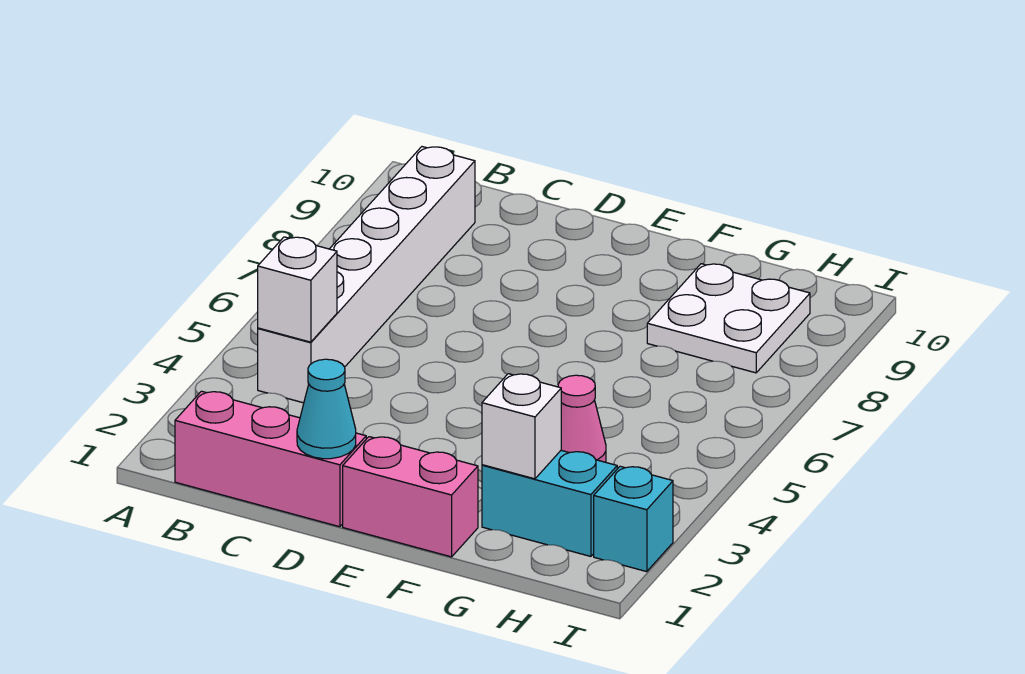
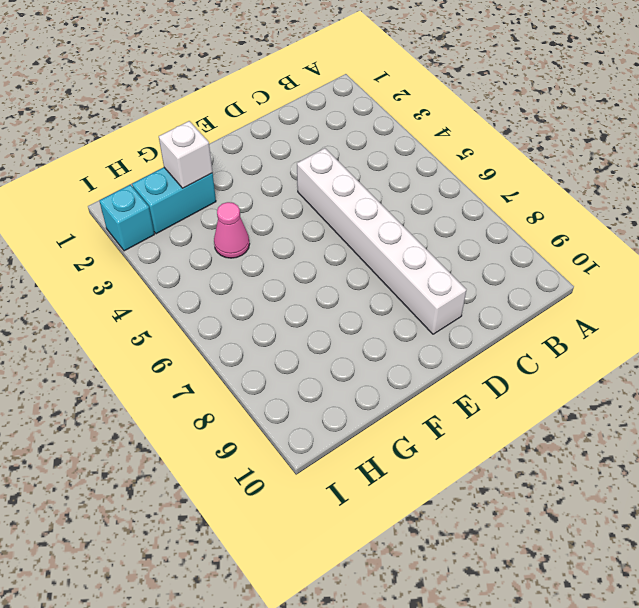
white 1x6 brick [297,148,466,334] -> white 1x6 brick moved to [258,147,475,403]
none -> pink 1x3 brick [175,391,366,527]
none -> pink 1x2 brick [343,437,478,557]

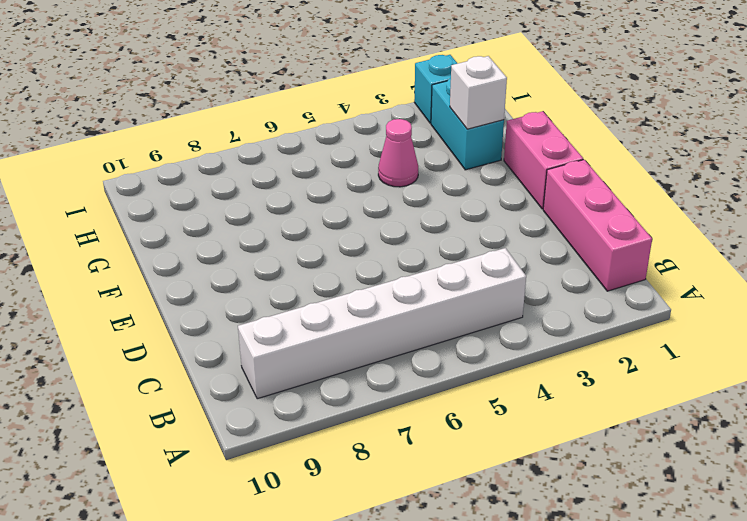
none -> white 2x2 plate [647,264,810,373]
none -> white 1x1 brick [258,237,337,342]

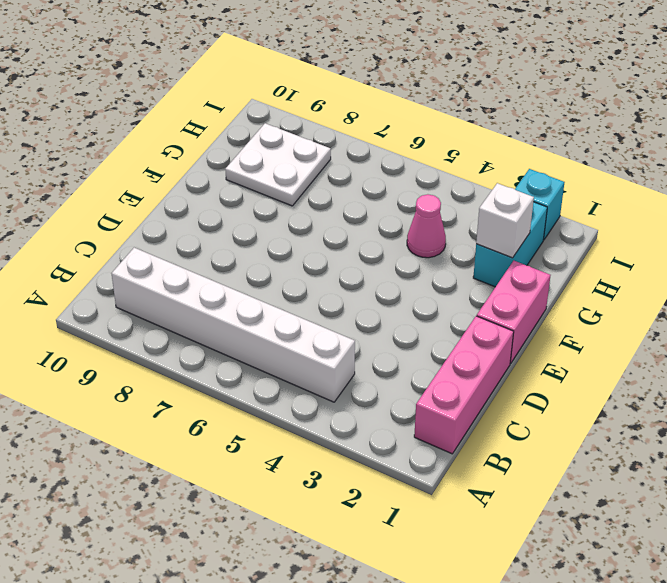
none -> white 1x1 brick [258,237,337,342]
none -> cyan 1x1 cone [297,359,356,459]

